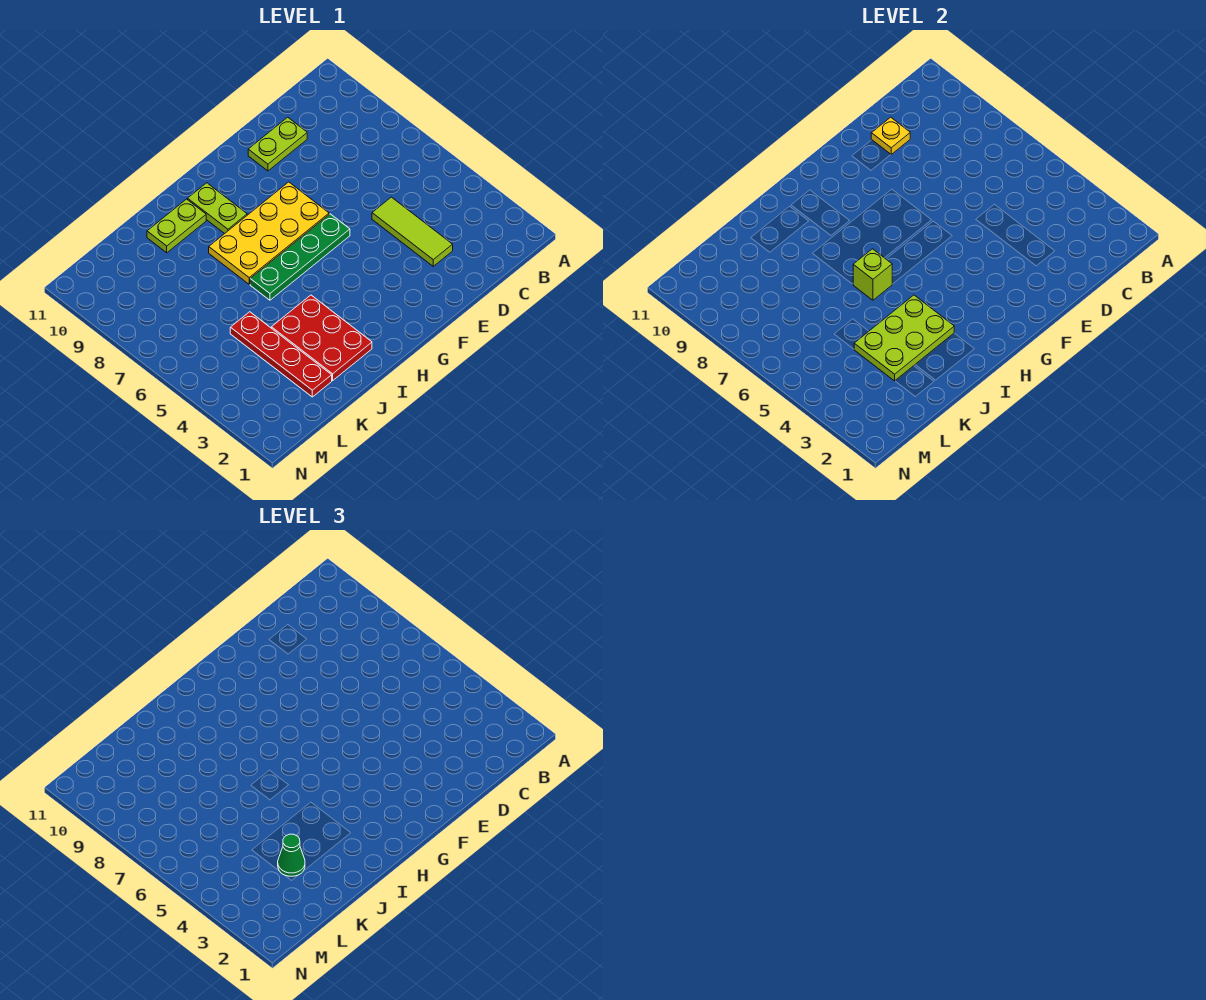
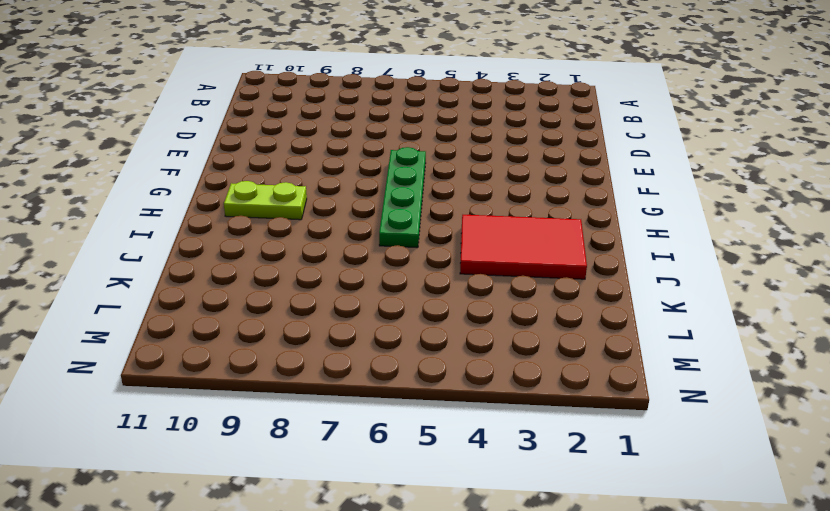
red 2x3 tile [460,215,587,279] -> red 2x3 plate [271,295,372,380]
none -> lime 1x3 tile [372,197,453,266]
none -> lime 1x2 plate [248,117,307,171]
none -> yellow 2x4 plate [209,182,329,284]

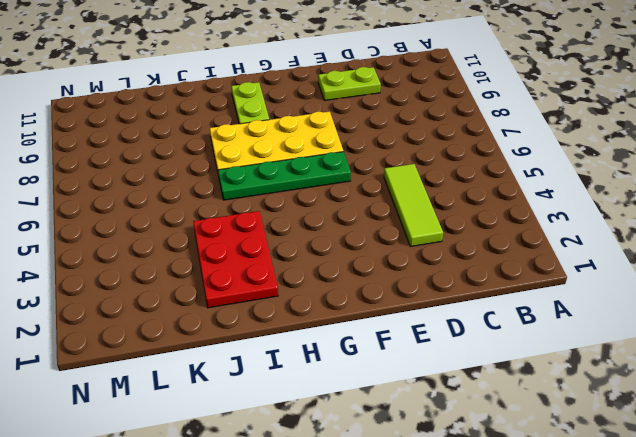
none -> lime 1x2 plate [147,199,206,253]
none -> red 1x4 plate [230,312,332,397]
none -> yellow 1x1 plate [871,117,910,154]

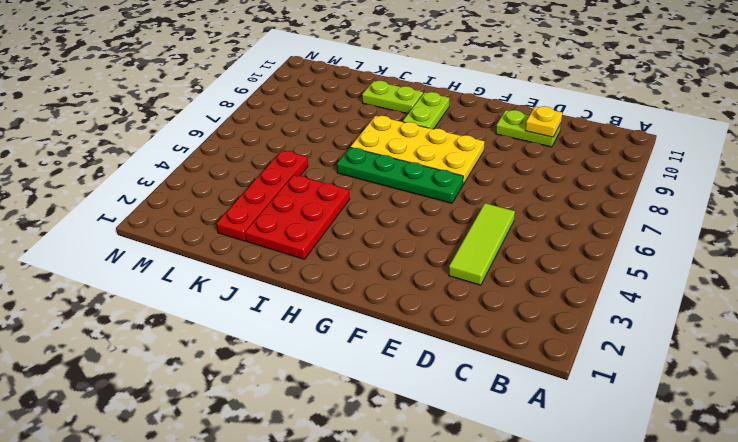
none -> lime 2x3 plate [854,295,954,381]
none -> lime 1x1 brick [853,249,892,300]
none -> green 1x1 cone [278,834,305,876]

